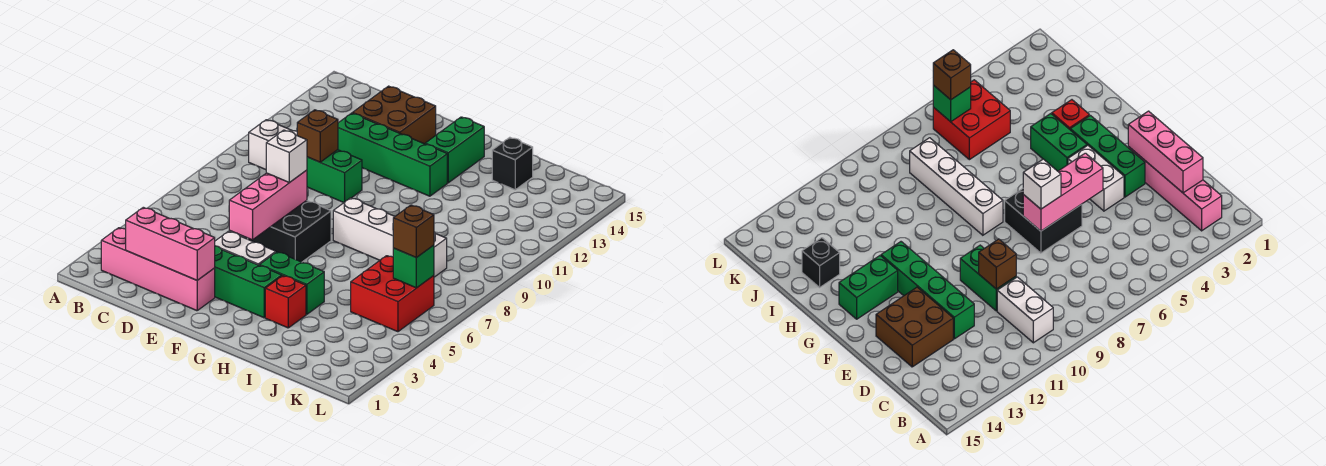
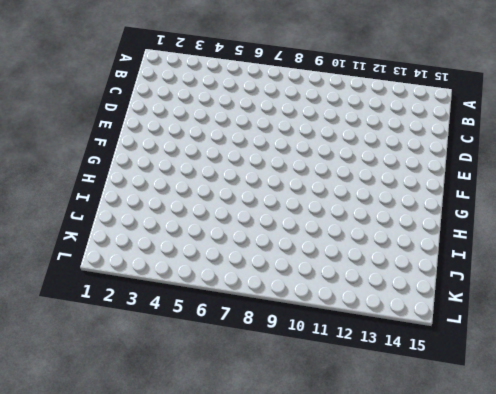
none -> pink 1x4 brick [101,228,215,311]
none -> white 1x2 brick [249,120,297,170]
none -> green 1x2 brick [307,150,362,202]

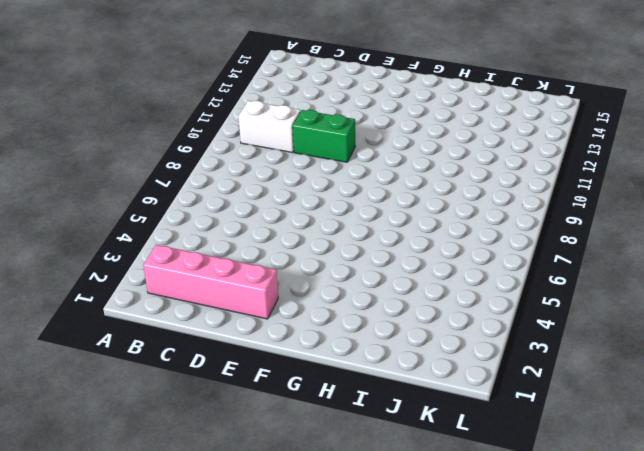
none -> green 1x4 brick [338,113,447,196]
none -> brown 2x2 brick [353,86,436,144]
none -> green 1x3 brick [215,246,282,318]

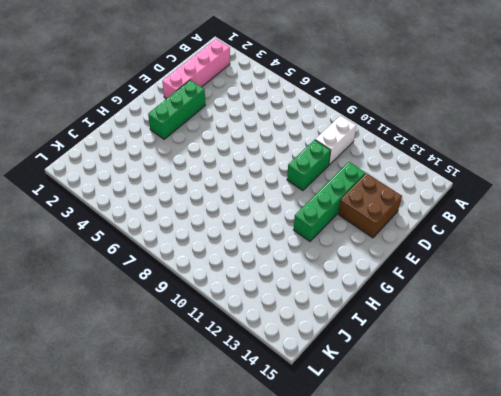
none -> white 1x2 brick [215,231,276,265]
none -> black 2x2 brick [248,200,331,262]
none -> green 1x2 brick [260,252,324,314]

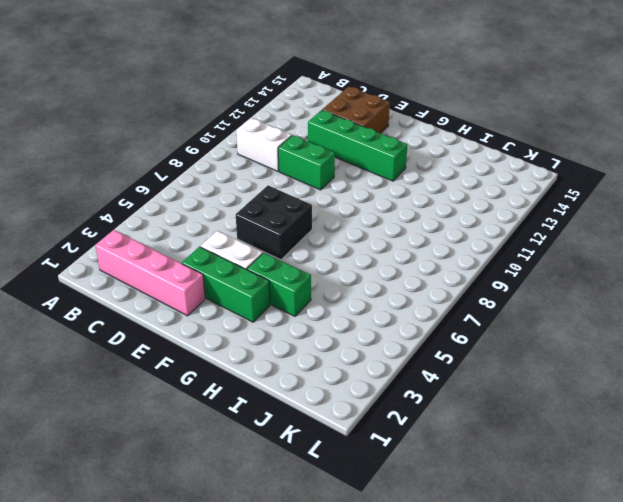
none -> white 1x4 brick [333,198,447,277]
none -> green 1x2 brick [425,117,484,183]
none -> red 1x1 brick [265,276,306,328]

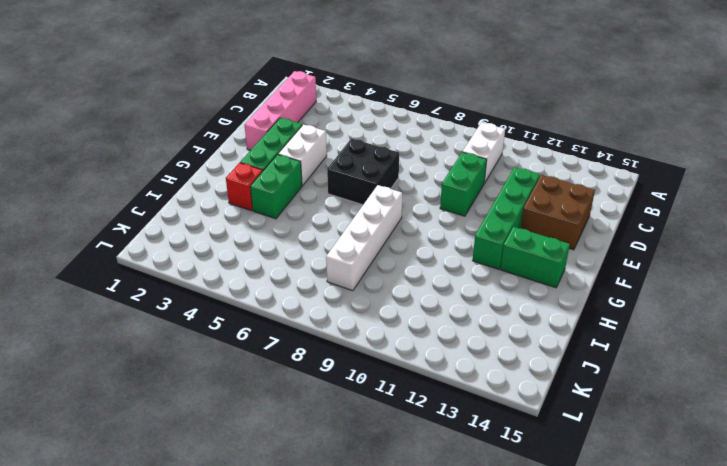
none -> black 1x1 brick [492,137,533,190]
none -> red 2x2 brick [351,256,434,332]
none -> pink 1x3 brick [126,207,215,280]

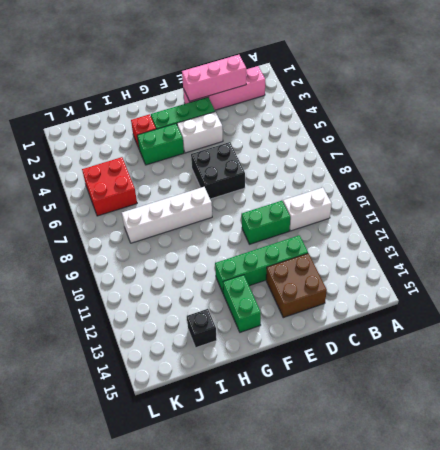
none -> brown 1x1 brick [297,110,338,162]
none -> pink 1x3 brick [229,170,307,240]
none -> green 1x1 brick [393,245,434,288]

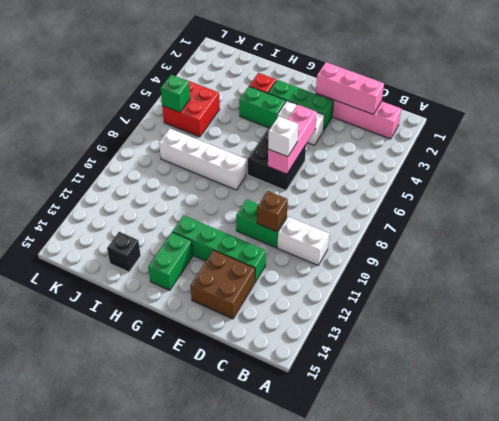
none -> brown 1x1 brick [393,205,434,258]

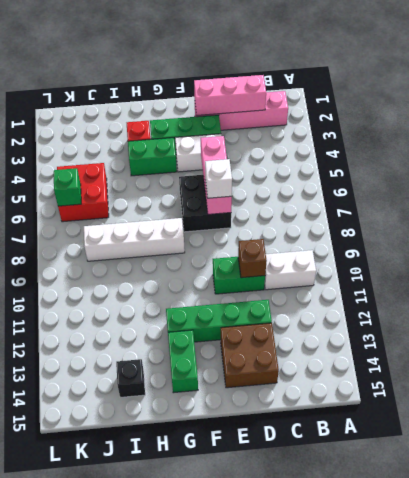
none -> brown 1x1 brick [393,205,434,258]

